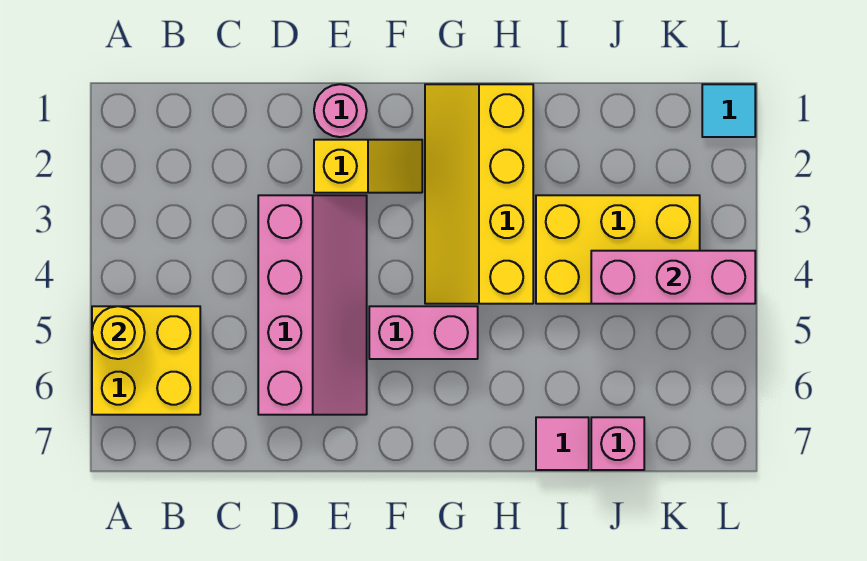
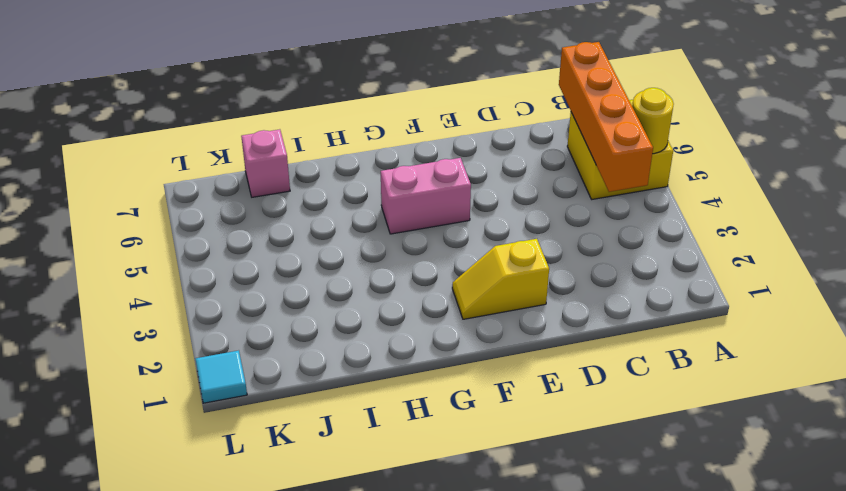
orange 1x4 brick [559,42,653,192] -> none
none -> pink 2x4 slope [258,195,367,415]
none -> pink 1x1 round brick [314,84,367,137]
none -> yellow 2x4 slope [425,84,533,304]

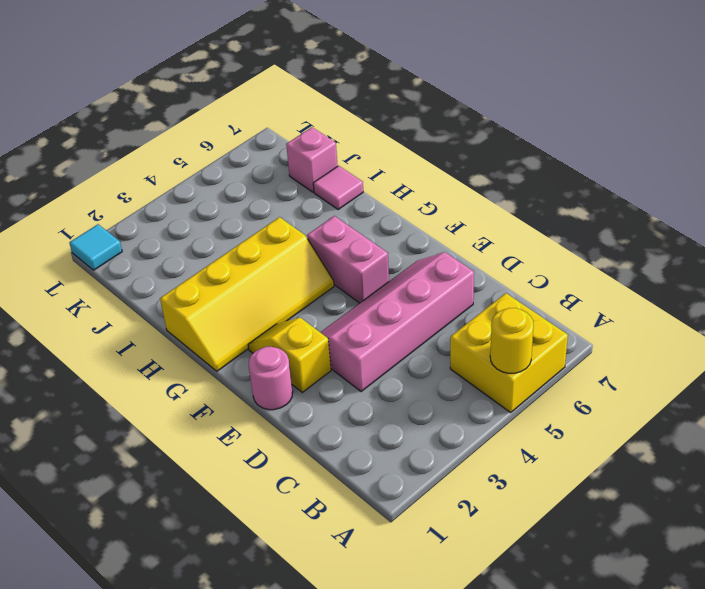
none -> yellow 2x3 brick [536,195,700,304]
none -> pink 1x3 brick [591,251,755,304]

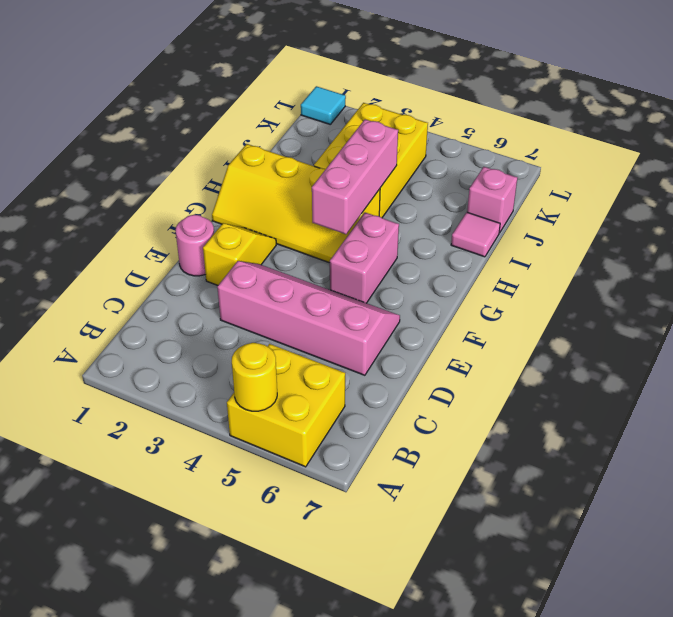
pink 1x3 brick [312,119,398,234] -> pink 1x3 brick moved to [591,251,755,304]

